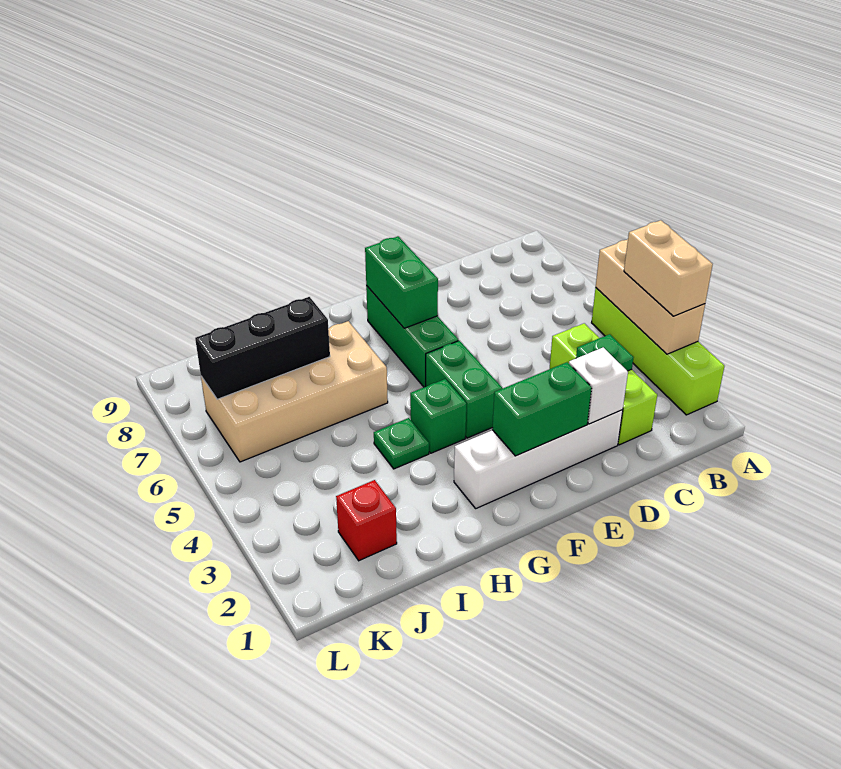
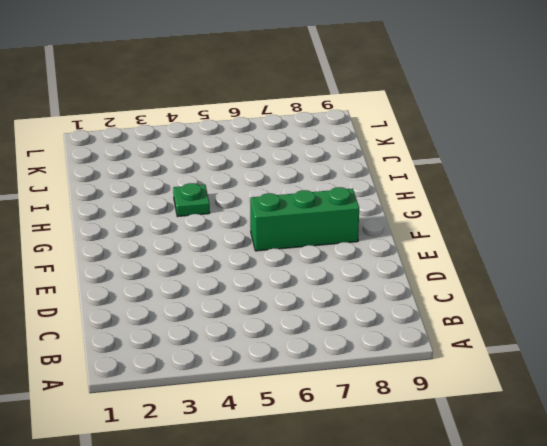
none -> lime 1x4 brick [592,288,724,415]
none -> lime 1x3 brick [550,323,657,445]
none -> white 1x4 brick [454,410,623,508]

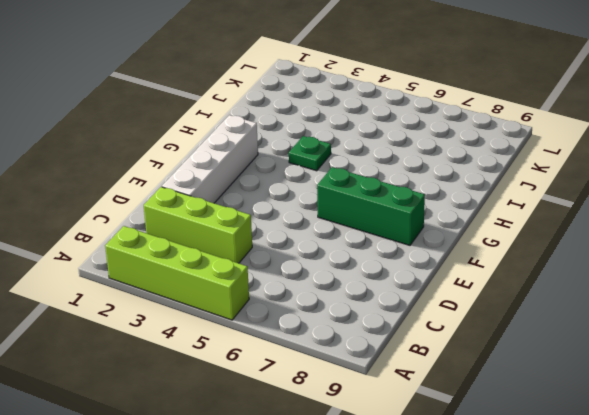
none -> green 1x2 brick [426,341,502,438]
none -> green 1x1 brick [410,379,466,453]
none -> tan 2x4 brick [201,321,388,462]

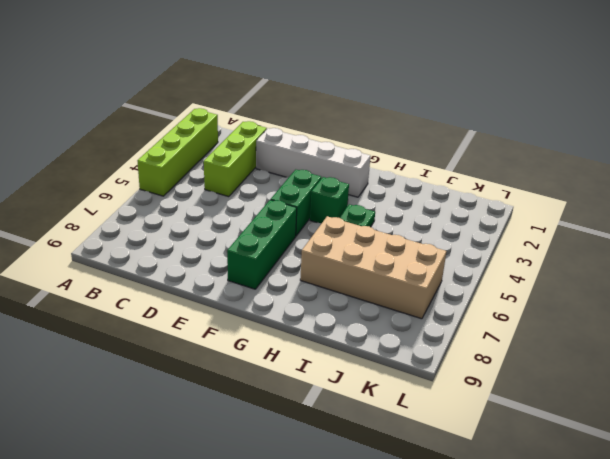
none -> red 1x1 brick [336,480,397,561]
none -> tan 1x3 brick [596,239,705,354]
none -> green 1x1 plate [576,334,633,371]

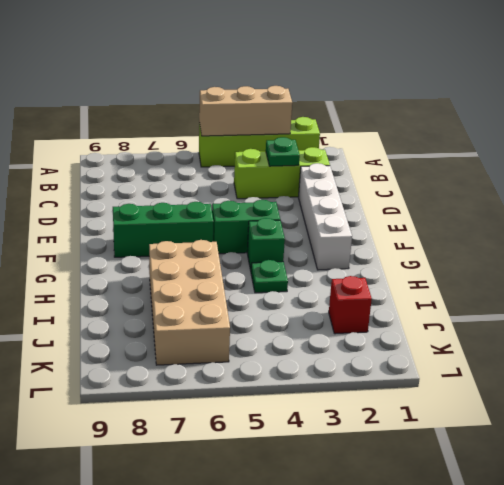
none -> white 1x1 brick [569,347,628,424]
none -> green 1x2 brick [492,362,592,456]
none -> green 1x2 brick [365,236,438,328]

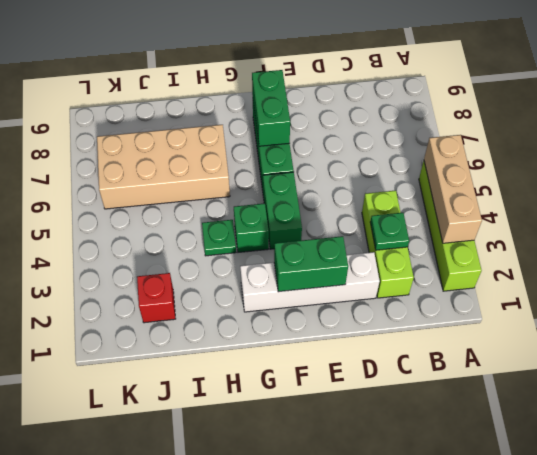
none -> white 1x1 brick [569,347,628,424]
none -> black 1x3 brick [195,297,330,399]
none -> tan 1x2 brick [624,220,713,316]

